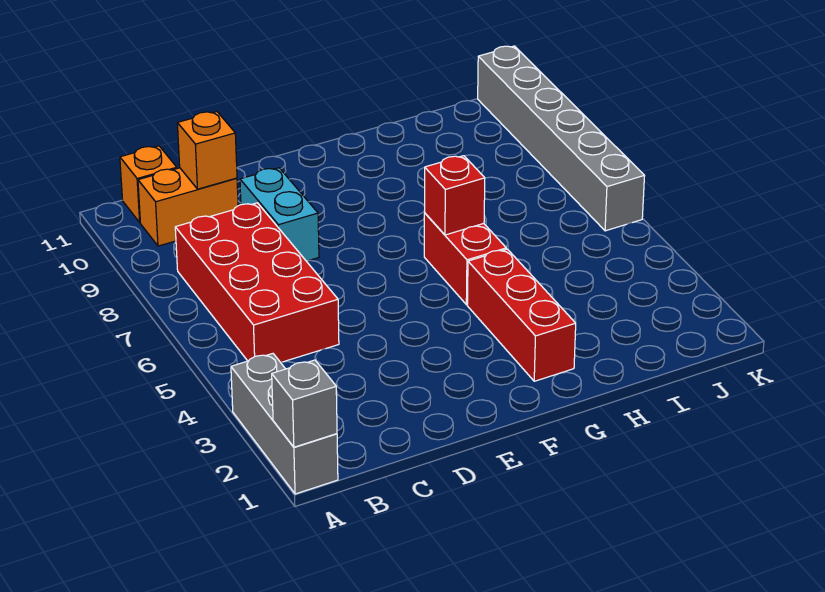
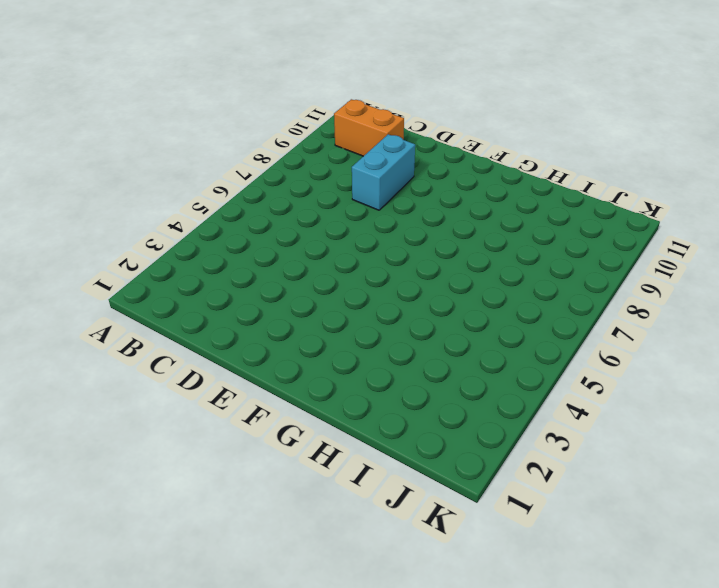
none -> grey 1x3 brick [231,354,338,494]
none -> red 2x4 brick [175,203,339,362]

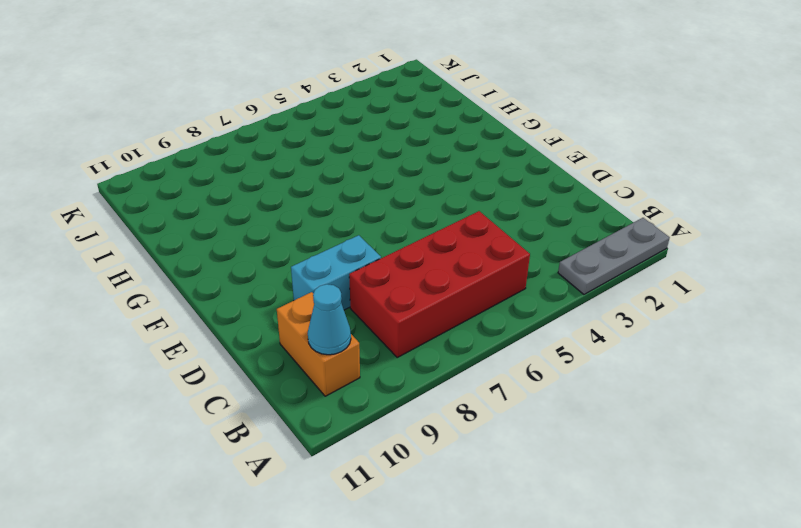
grey 1x3 plate [558,218,670,294] -> grey 1x3 brick [231,354,338,494]
cyan 1x1 cone [308,284,351,355] -> none
none -> orange 1x1 brick [120,146,177,222]
none -> red 1x3 brick [467,249,576,381]

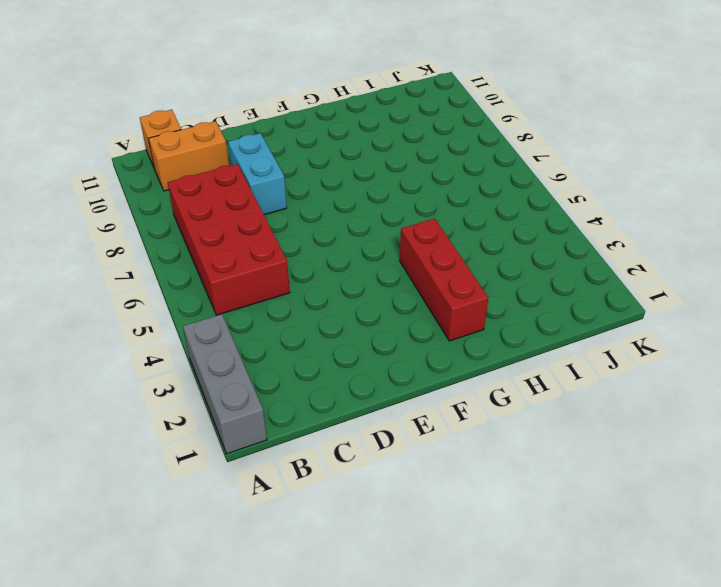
none -> red 1x2 brick [424,213,506,305]
none -> grey 1x6 brick [478,46,645,231]

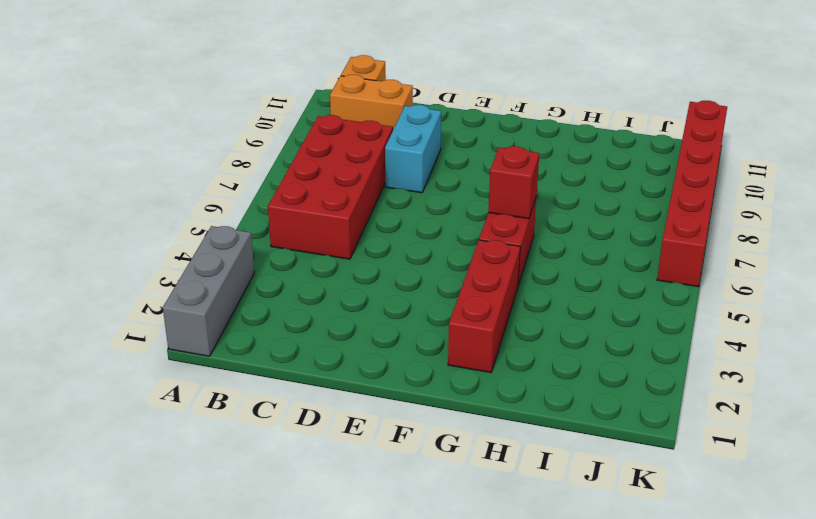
red 1x6 brick [657,101,727,287] -> grey 1x6 brick [478,46,645,231]
none -> grey 1x1 brick [272,360,337,447]
none -> orange 1x1 brick [177,112,237,189]

